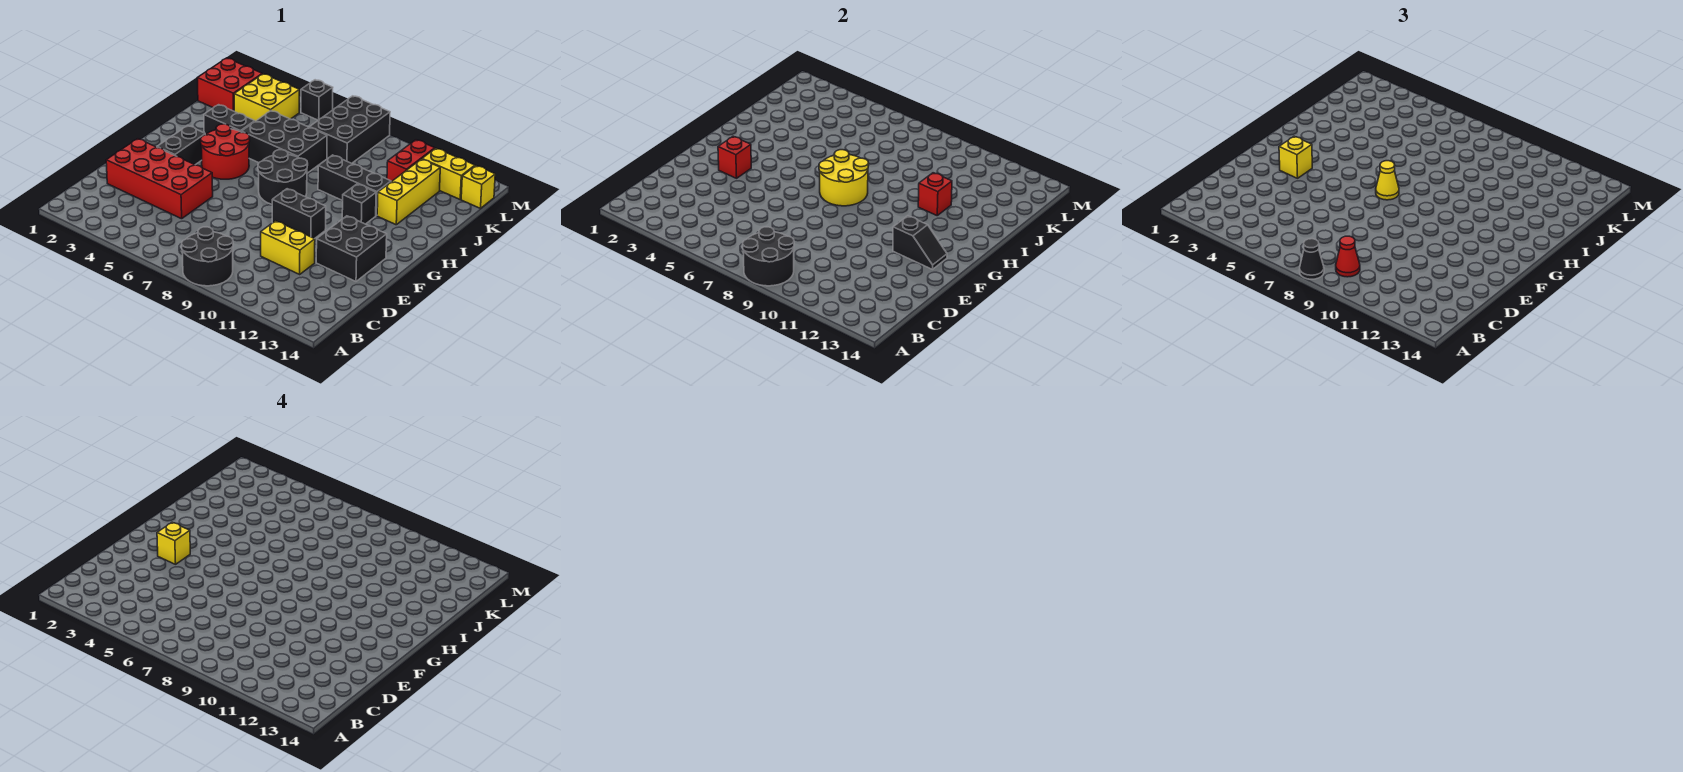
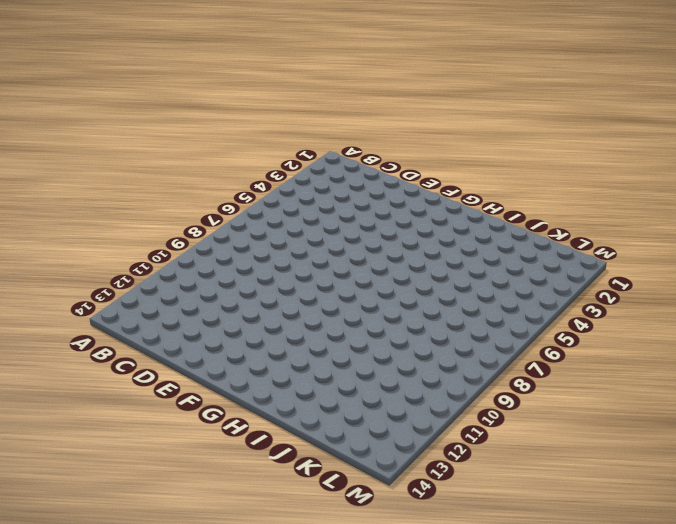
none -> black 2x2 round brick [182,227,233,286]
none -> red 2x4 brick [106,139,213,219]
none -> yellow 1x2 brick [261,221,315,274]
none -> black 2x2 brick [316,216,387,281]

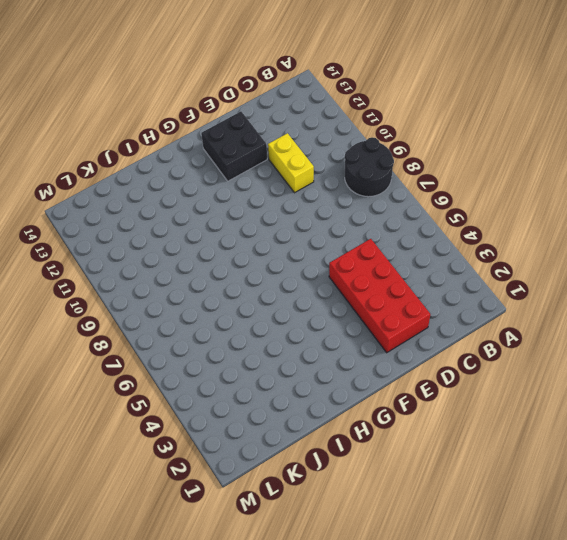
none -> black 1x2 brick [157,126,205,165]
none -> black 1x2 brick [272,189,326,239]
none -> red 2x2 round brick [201,124,250,179]
none -> black 2x2 round brick [258,150,308,204]

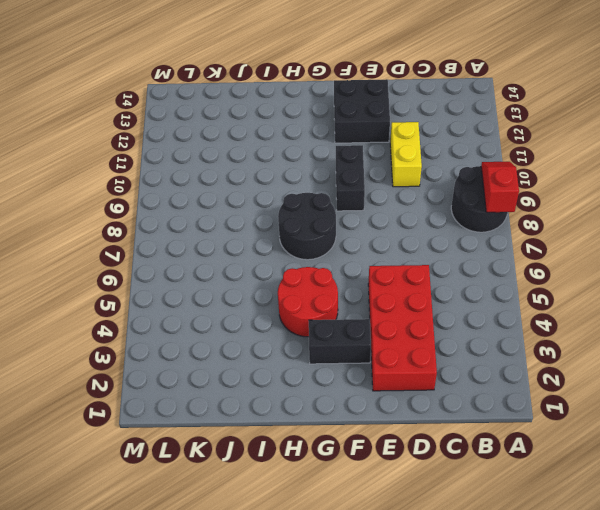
red 1x2 slope [481,162,519,212] -> black 2x2 round brick [743,227,794,286]
none -> black 1x1 brick [342,184,376,224]
none -> black 1x2 brick [204,105,255,135]
none -> black 2x3 brick [241,111,327,173]
none -> black 1x3 brick [318,155,391,215]

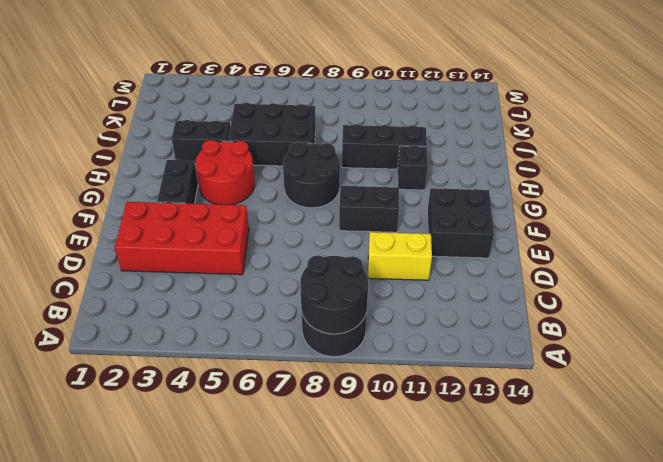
none -> yellow 1x3 brick [377,159,440,225]
none -> red 2x2 brick [197,58,262,111]
none -> yellow 2x2 brick [234,74,299,121]
none -> black 2x3 brick [310,96,390,163]

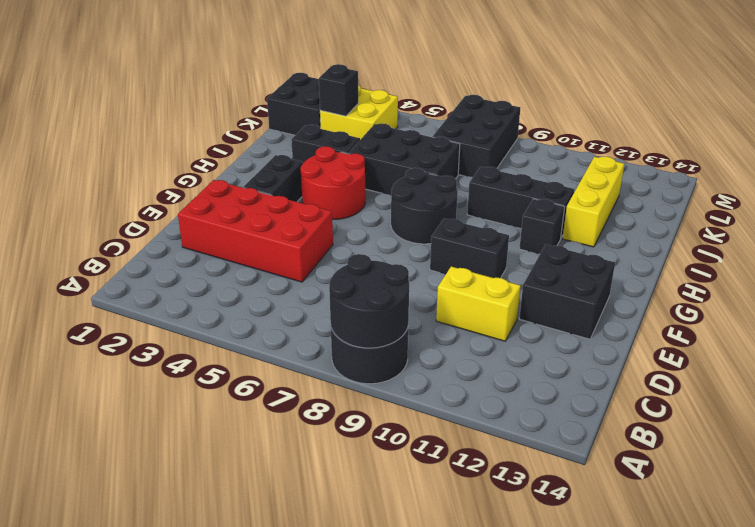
black 2x2 brick [267,73,321,135] -> red 2x2 brick [197,58,262,111]
black 1x1 brick [319,64,358,116] -> black 1x1 brick moved to [301,80,333,120]
none -> red 1x2 brick [387,140,435,182]
none -> yellow 1x2 brick [422,148,475,199]
none -> yellow 1x1 brick [461,166,495,208]
none -> red 1x1 brick [718,136,751,178]

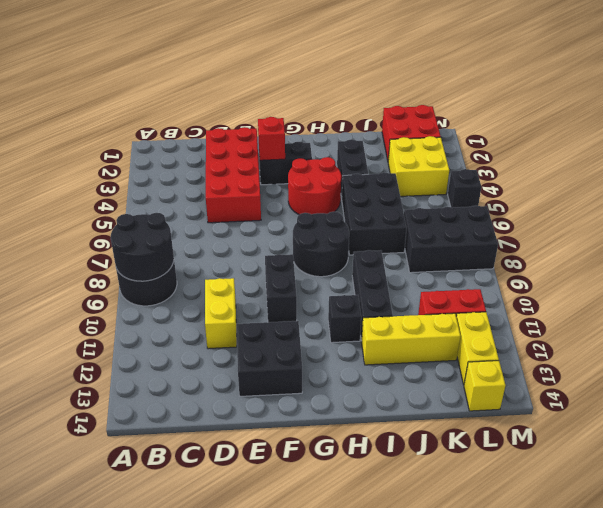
none -> black 1x2 slope [893,216,947,269]
none -> yellow 2x2 round brick [819,150,869,206]
none -> red 1x1 brick [918,173,952,215]
none -> black 1x1 cone [1300,239,1324,279]

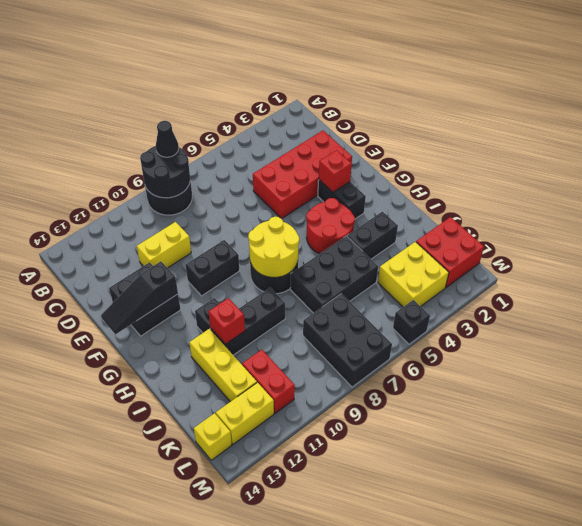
black 1x3 slope [101,262,178,334] -> black 1x2 slope [893,216,947,269]
none -> red 1x1 cone [1336,236,1360,277]
none -> yellow 1x1 brick [1279,136,1312,178]
none -> yellow 1x1 cone [1376,161,1399,200]
none -> yellow 1x1 brick [157,522,190,564]

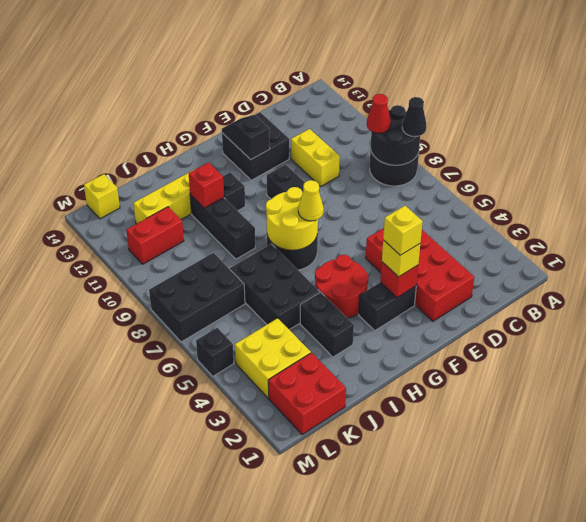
none -> yellow 1x2 brick [422,148,475,199]

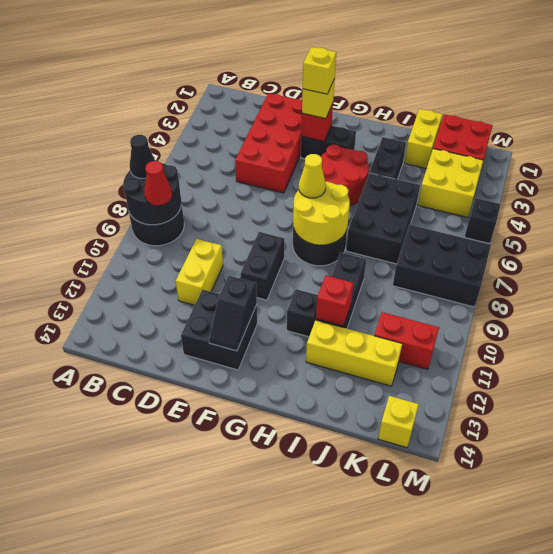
yellow 1x2 brick [404,109,442,169] -> yellow 1x2 brick moved to [422,148,475,199]

